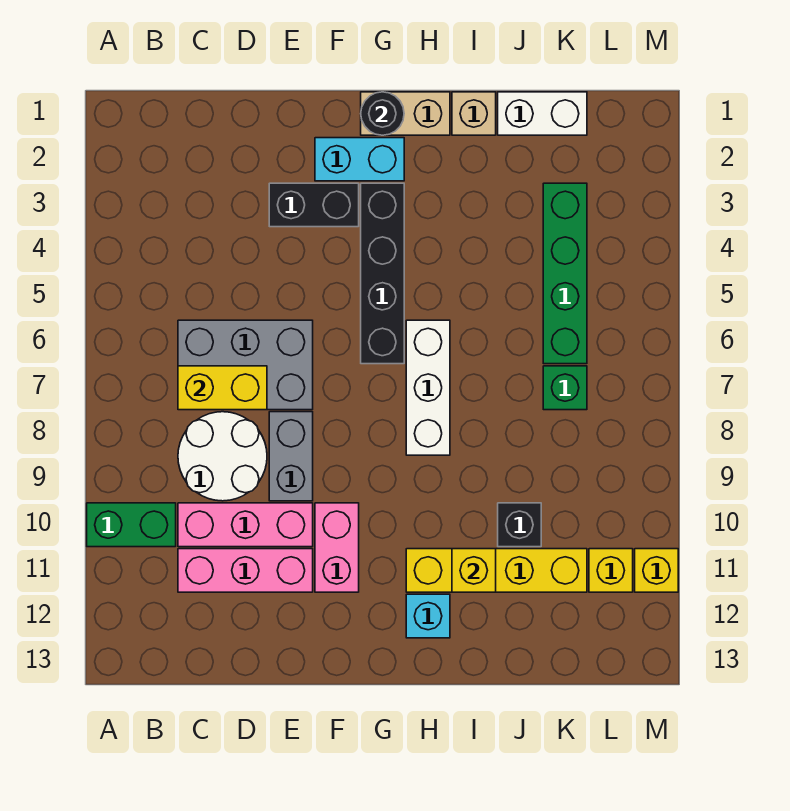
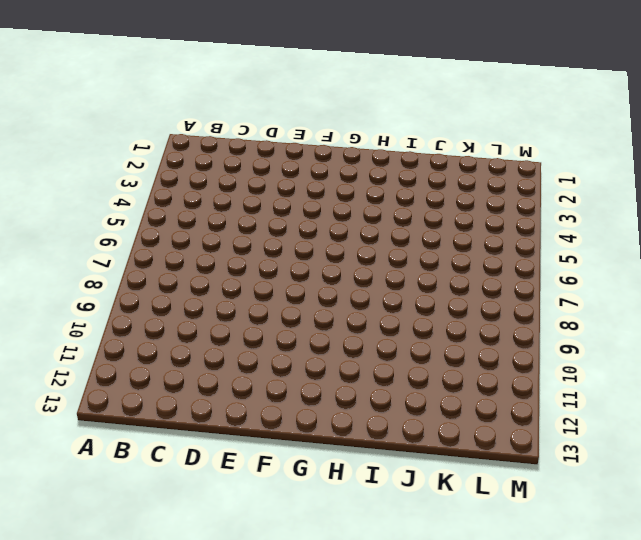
none -> green 1x2 brick [87,503,176,547]
none -> grey 2x3 brick [178,320,313,410]
none -> white 2x2 round brick [178,412,267,501]

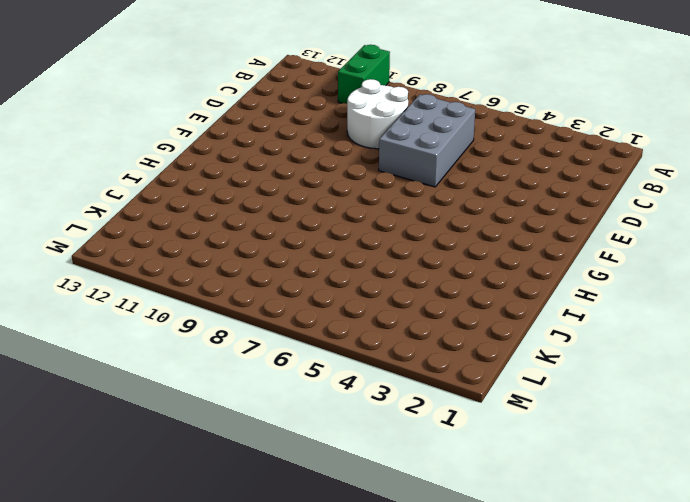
none -> pink 1x3 brick [178,503,313,547]
none -> pink 1x3 brick [178,549,313,592]
none -> black 1x2 brick [269,183,359,227]

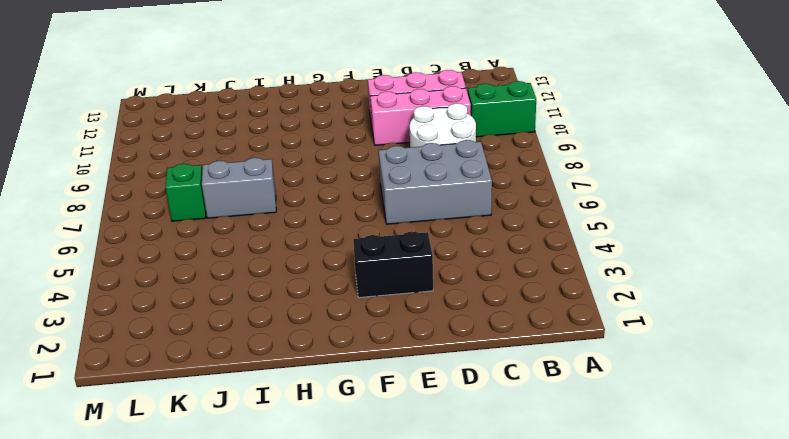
grey 1x2 brick [202,158,276,218] -> grey 1x2 brick turned to [269,412,313,501]
none -> cyan 1x2 brick [315,138,404,181]
none -> pink 1x2 brick [315,503,359,592]
none -> tan 1x2 brick [361,92,450,135]

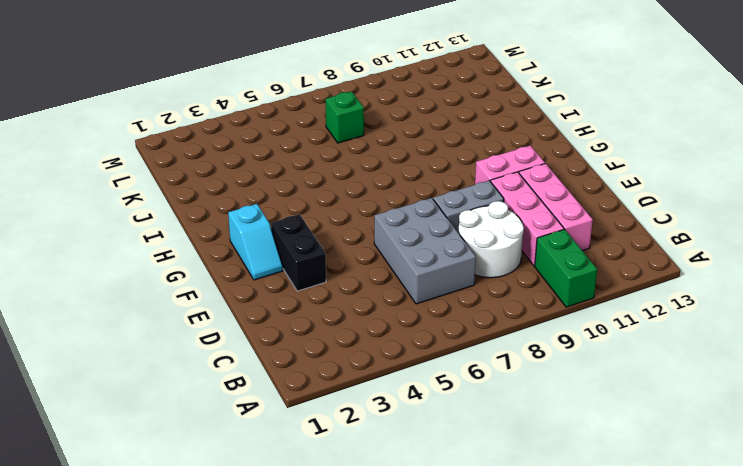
cyan 1x2 slope [228,204,283,280] -> cyan 1x2 brick [315,138,404,181]
none -> tan 1x2 brick [361,92,450,135]
none -> black 1x4 brick [361,183,404,364]
none -> white 1x3 brick [406,320,450,455]

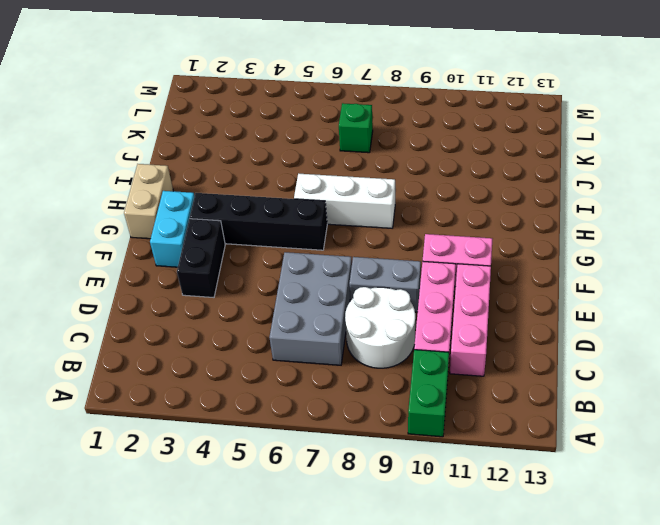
none -> yellow 1x4 brick [406,549,587,592]
none -> cyan 1x1 brick [406,594,450,638]
none -> tan 1x1 brick [452,92,496,135]

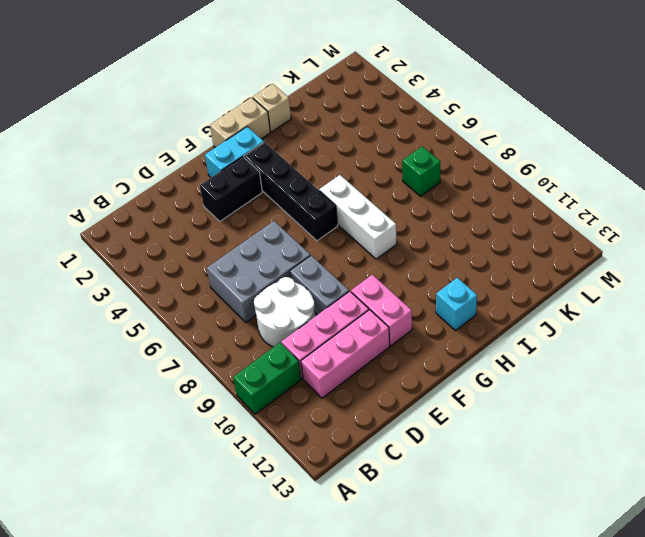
none -> yellow 1x4 brick [406,549,587,592]
none -> white 1x2 brick [498,92,587,135]
none -> black 1x1 brick [498,503,541,547]

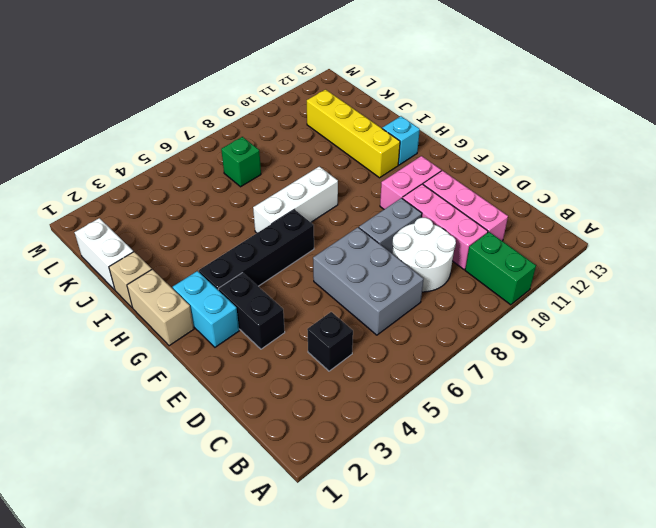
black 1x1 brick [307,312,353,371] -> black 1x1 brick moved to [498,503,541,547]
none -> green 1x4 brick [543,183,587,364]
none -> yellow 1x1 brick [589,549,633,592]
none -> yellow 1x1 brick [635,549,678,592]

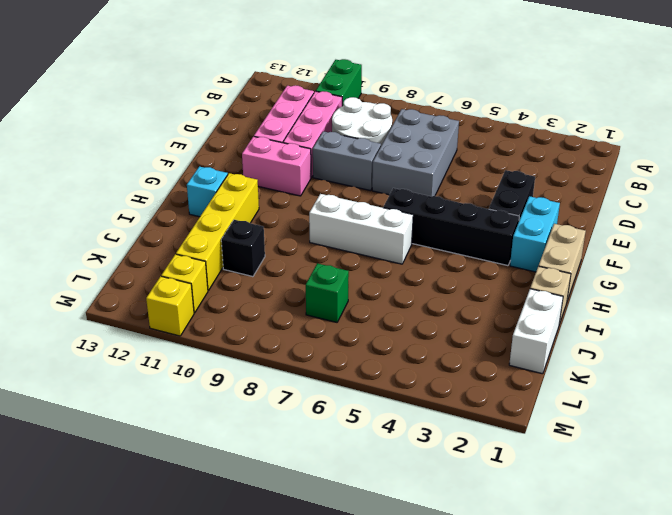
none -> green 1x4 brick [543,183,587,364]
none -> yellow 1x2 brick [178,366,267,410]
none -> black 1x1 round brick [361,92,404,135]

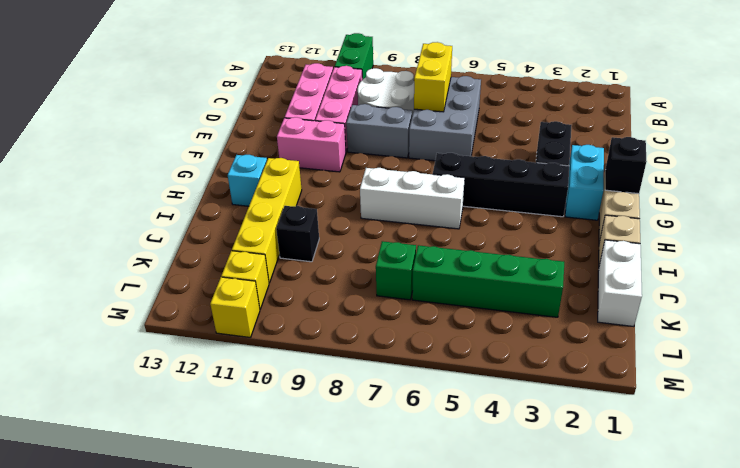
black 1x1 brick [605,137,647,194] -> black 1x1 round brick [361,92,404,135]
none -> yellow 1x1 brick [452,549,496,592]

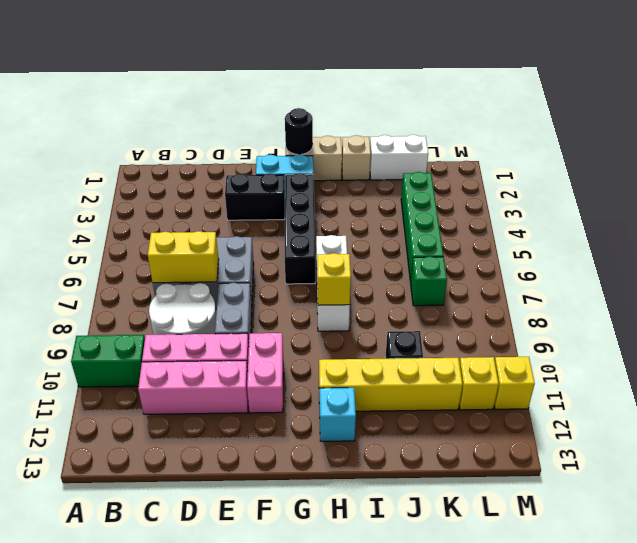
yellow 1x1 brick [317,253,351,305] -> yellow 1x1 brick moved to [452,549,496,592]

